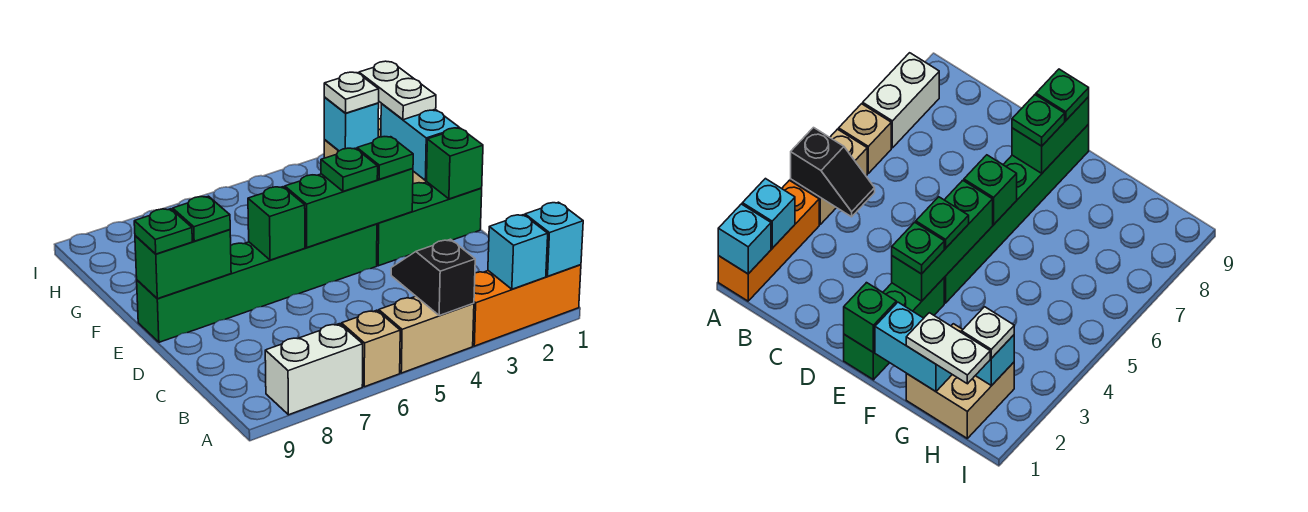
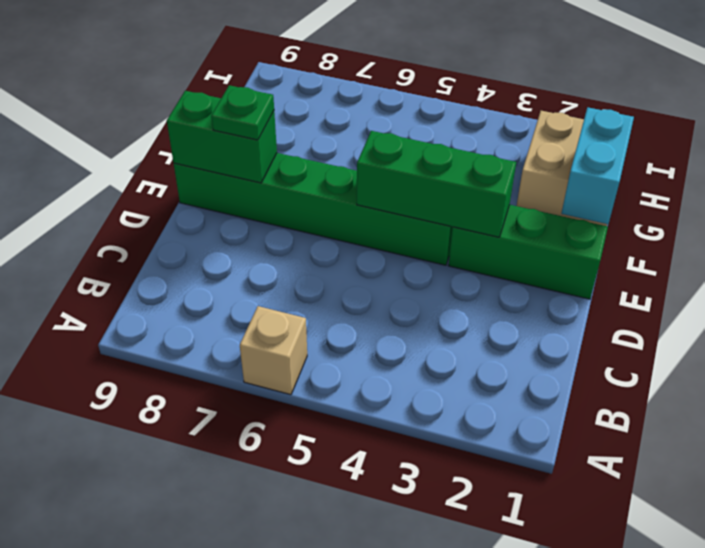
none -> orange 1x3 brick [473,265,581,346]
none -> tan 1x2 brick [379,296,474,373]
none -> white 1x2 brick [265,324,363,415]

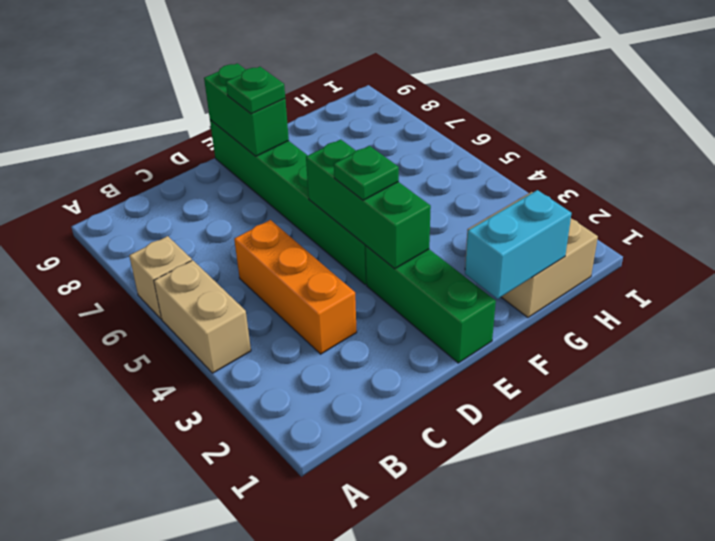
orange 1x3 brick [234,220,357,354] -> orange 1x3 brick moved to [473,265,581,346]
none -> white 1x2 brick [265,324,363,415]
none -> cyan 1x1 brick [525,202,583,276]
none -> cyan 1x1 brick [488,215,548,289]

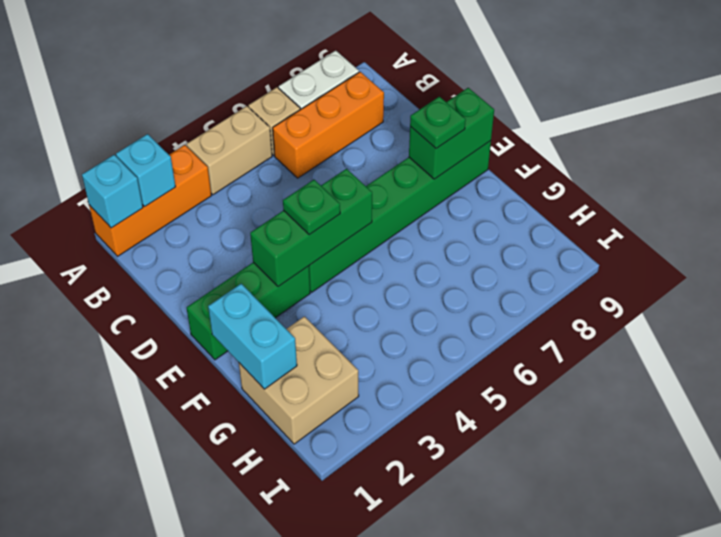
orange 1x3 brick [273,72,384,178] -> none
none -> black 1x2 slope [391,239,475,315]
none -> green 1x1 brick [427,128,483,199]
none -> green 1x1 brick [248,187,305,260]

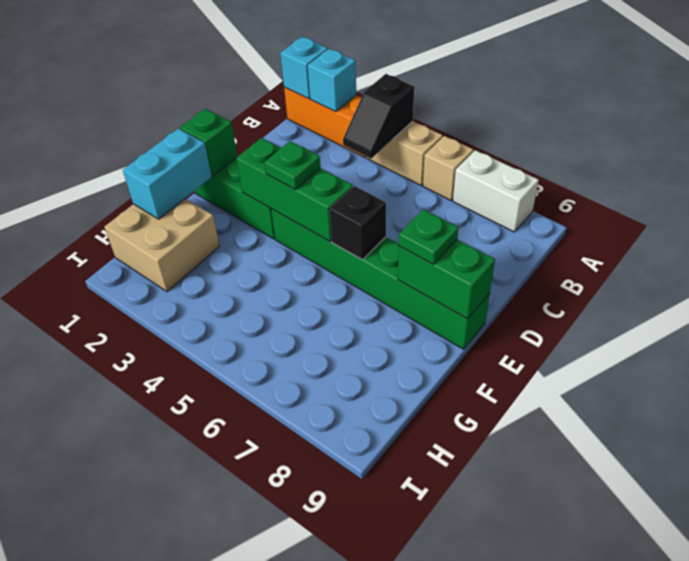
black 1x1 brick [330,186,386,260] -> green 1x1 brick [248,187,305,260]
none -> cyan 1x1 brick [324,98,379,151]
none -> green 1x1 plate [357,137,413,179]
none -> green 1x1 plate [134,209,192,254]

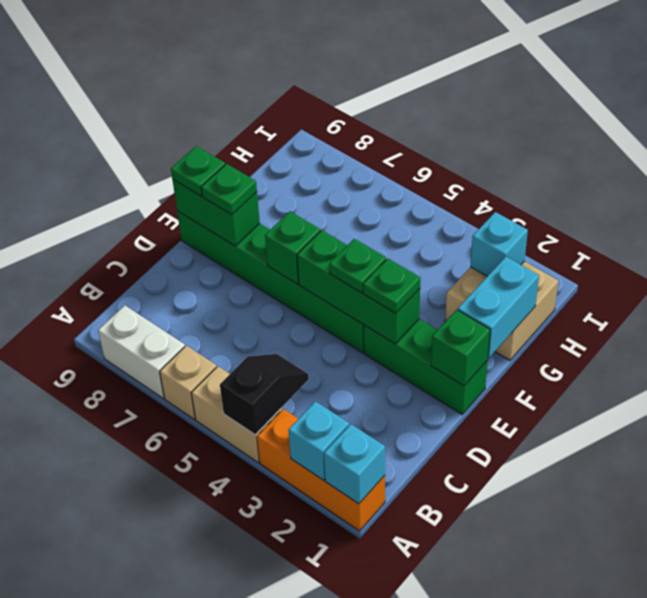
none -> white 1x2 plate [359,61,436,120]
none -> white 1x1 plate [324,72,379,113]

